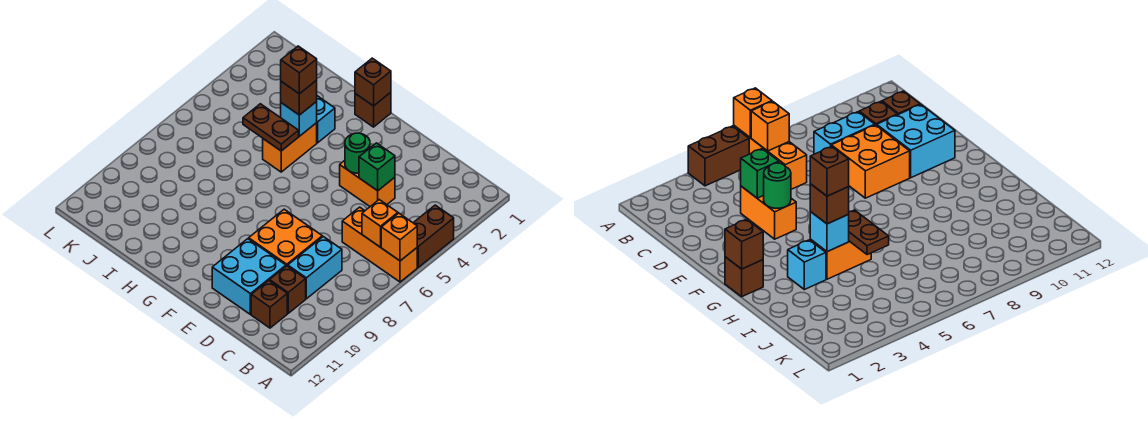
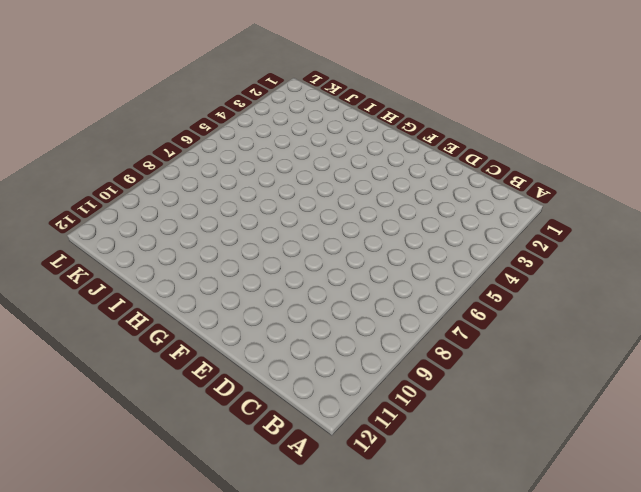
none -> brown 1x2 brick [413,205,454,267]
none -> orange 1x3 brick [342,207,417,282]
none -> cyan 1x2 brick [288,237,342,299]

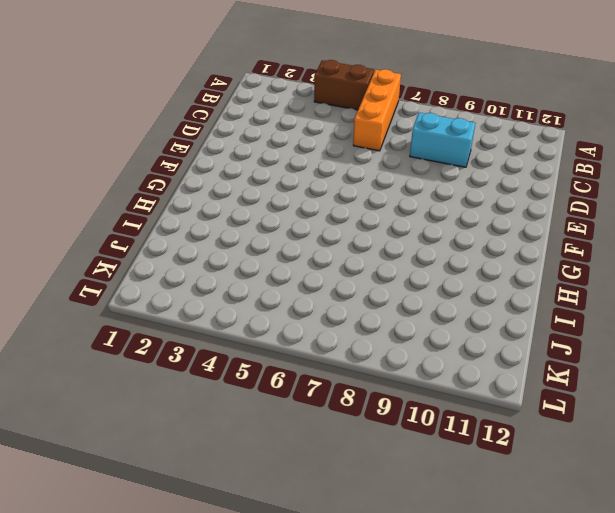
none -> brown 1x1 brick [270,266,306,313]
none -> brown 1x1 brick [251,281,287,328]
none -> orange 1x2 brick [340,160,395,206]

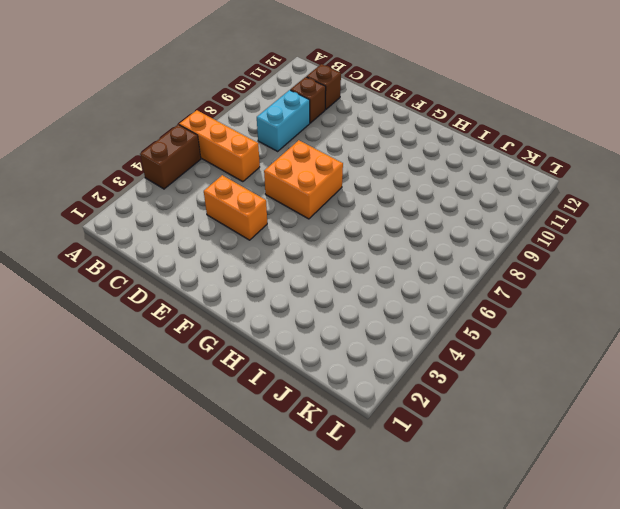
orange 2x2 brick [264,140,343,219] -> orange 2x2 brick moved to [249,209,322,266]
none -> cyan 2x2 brick [212,239,286,314]
none -> brown 1x1 brick [355,92,391,127]
none -> cyan 1x1 brick [316,96,335,143]

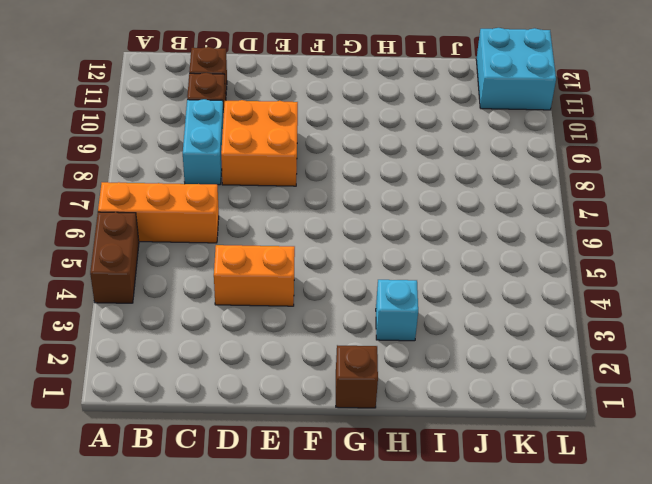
cyan 2x2 brick [476,28,556,110] -> cyan 2x2 brick moved to [212,239,286,314]
none -> orange 1x2 brick [263,123,317,172]
none -> orange 1x1 brick [381,213,417,261]
none -> orange 1x1 brick [362,200,398,247]

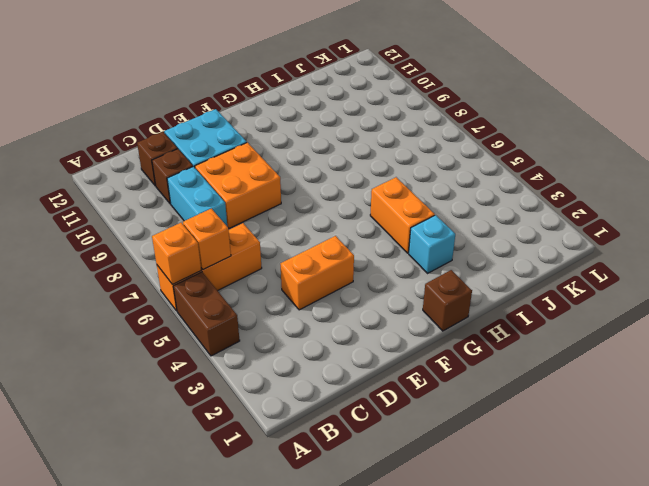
none -> green 1x1 brick [359,143,395,191]
none -> green 1x1 round brick [345,133,370,173]
none -> brown 1x1 brick [355,58,391,106]

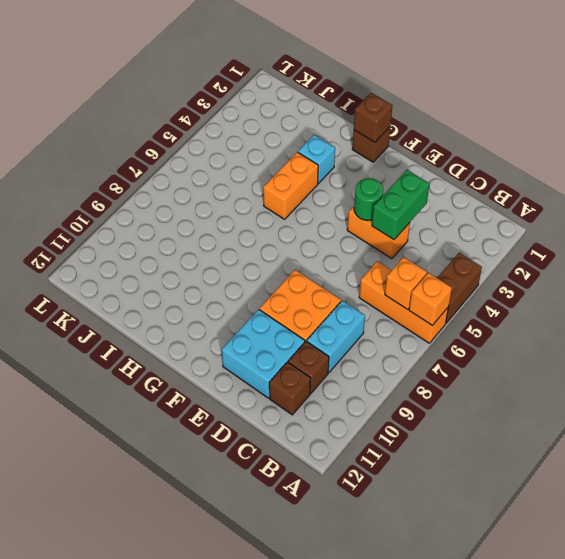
green 1x2 brick [372,170,429,240] -> green 1x1 brick [359,143,395,191]
none -> cyan 1x1 brick [281,102,317,136]
none -> brown 1x2 plate [243,104,299,151]
none -> brown 1x1 brick [281,80,317,115]

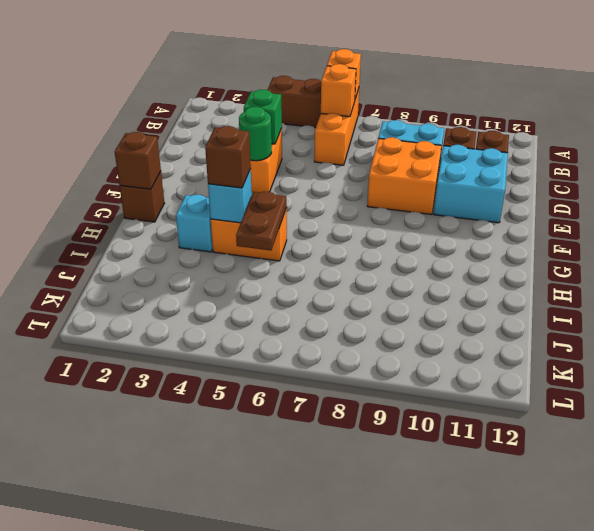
none -> brown 1x1 brick [281,46,317,94]

